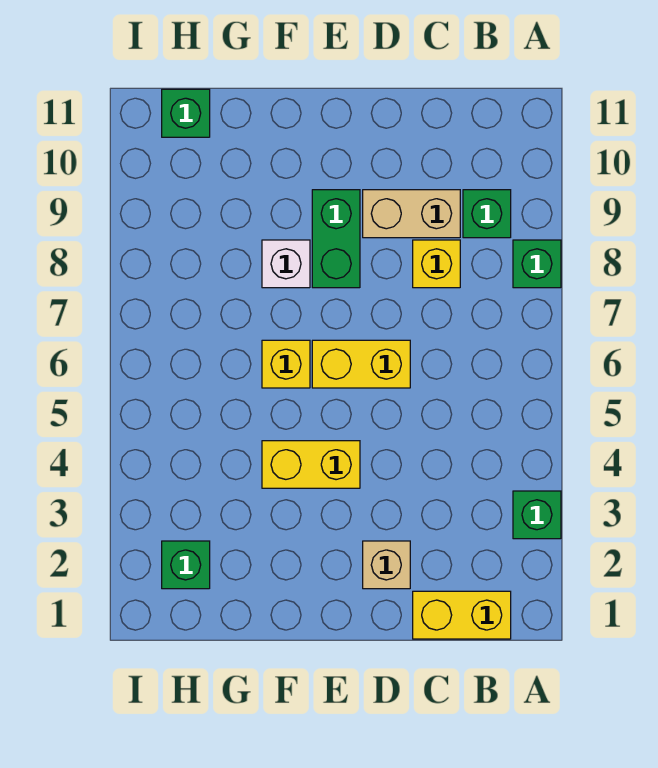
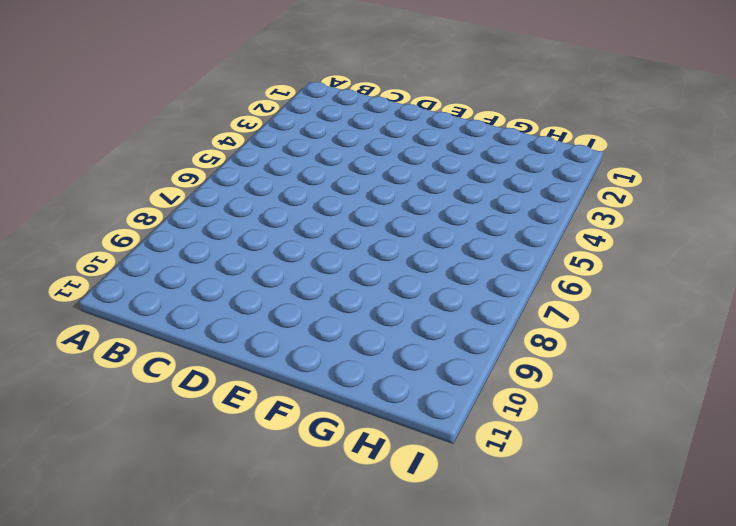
none -> green 1x1 brick [513,491,561,539]
none -> green 1x1 brick [513,240,561,288]
none -> yellow 1x2 brick [413,591,511,639]

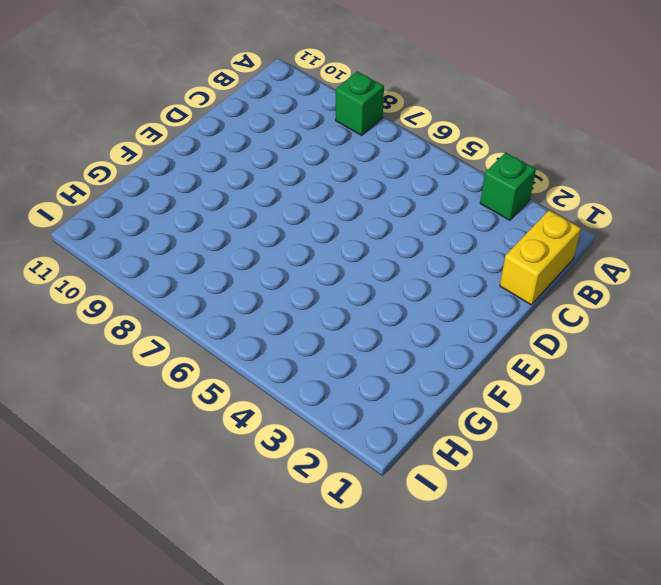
none -> green 1x1 brick [463,190,511,238]
none -> yellow 1x1 brick [413,240,460,288]
none -> tan 1x2 brick [363,190,460,238]

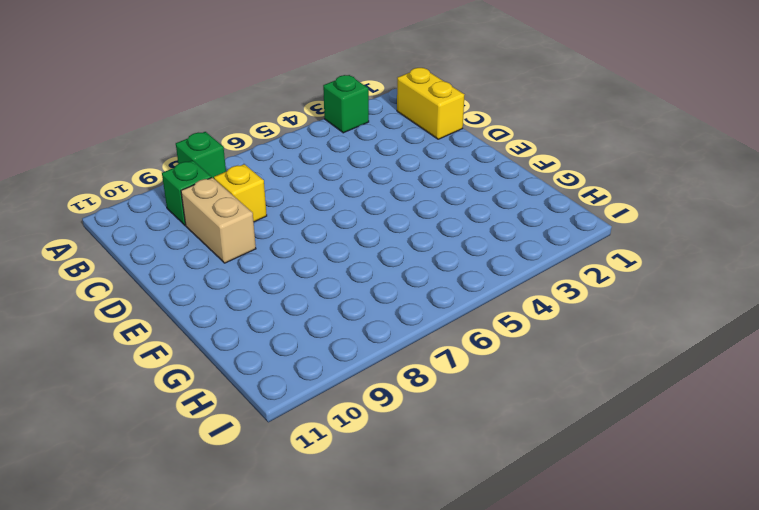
none -> tan 1x1 brick [363,541,410,589]
none -> yellow 1x2 brick [312,340,410,388]
none -> yellow 1x2 brick [262,441,360,488]

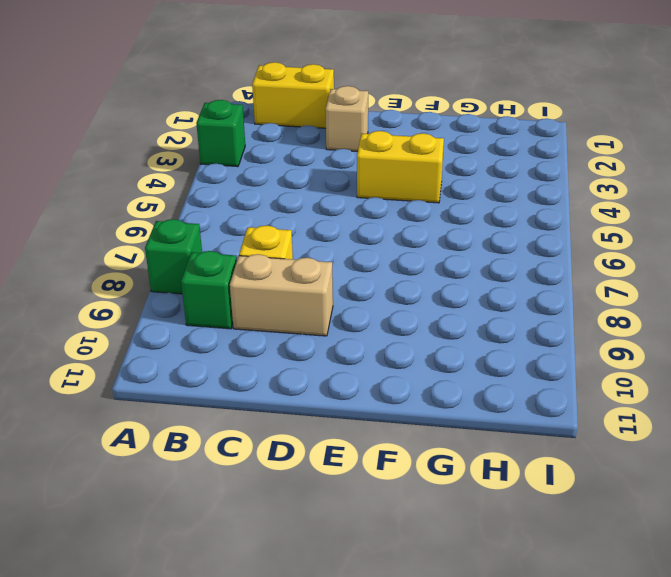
none -> yellow 1x2 brick [312,340,410,388]
none -> green 1x2 brick [312,190,360,288]
none -> yellow 1x1 brick [262,340,310,388]

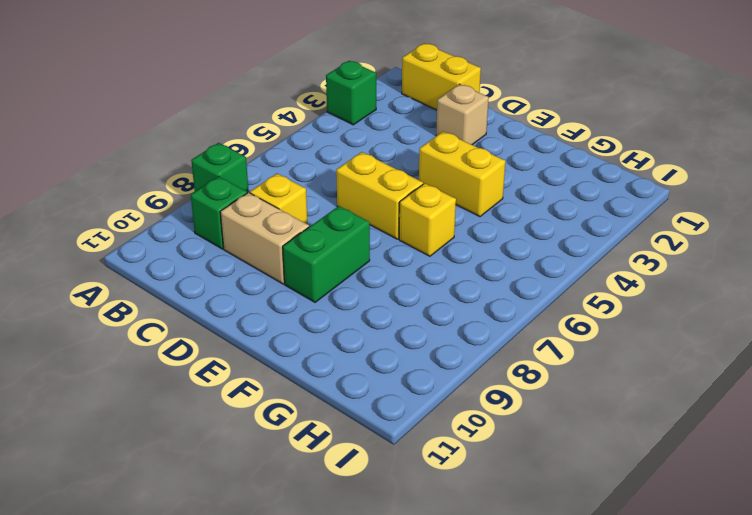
none -> white 1x1 brick [262,240,310,288]
none -> green 1x1 brick [162,541,210,589]
none -> green 1x1 brick [162,89,210,137]

